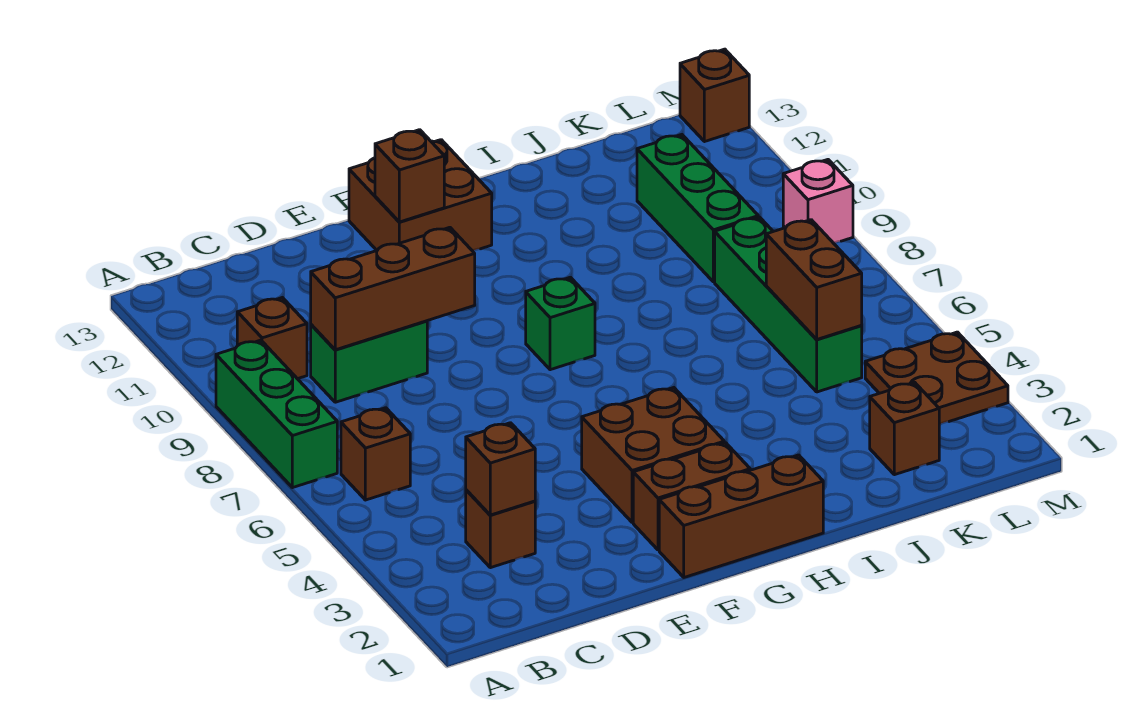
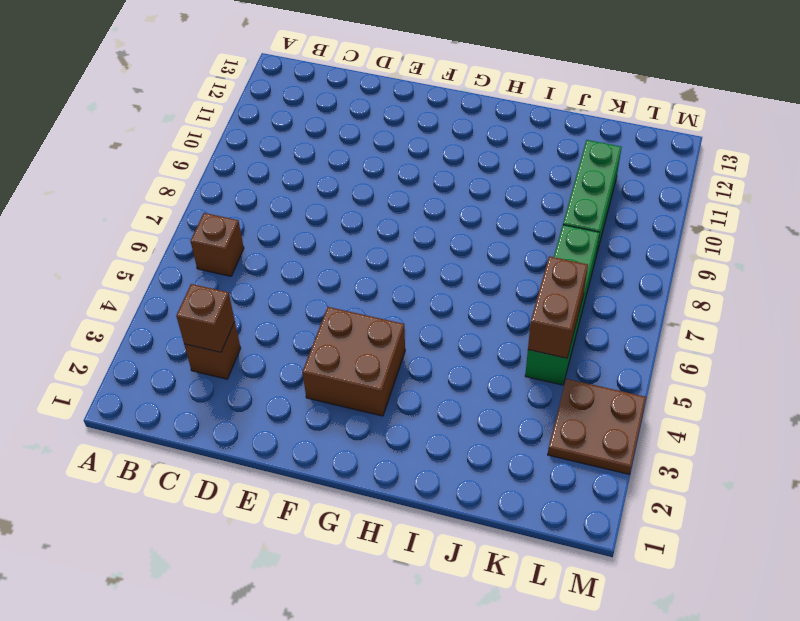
none -> green 1x3 brick [216,340,337,488]
none -> brown 1x1 brick [237,298,307,379]
none -> green 1x2 brick [311,321,427,402]

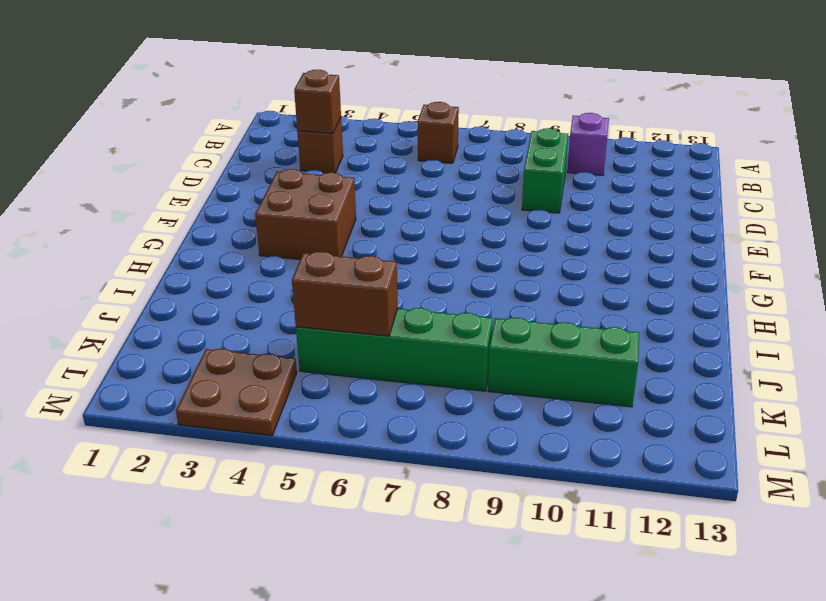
purple 1x1 brick [567,113,609,175] -> brown 1x1 brick [237,298,307,379]
none -> green 1x3 brick [216,340,337,488]
none -> brown 1x3 brick [659,455,823,577]
none -> brown 1x2 brick [633,443,750,550]

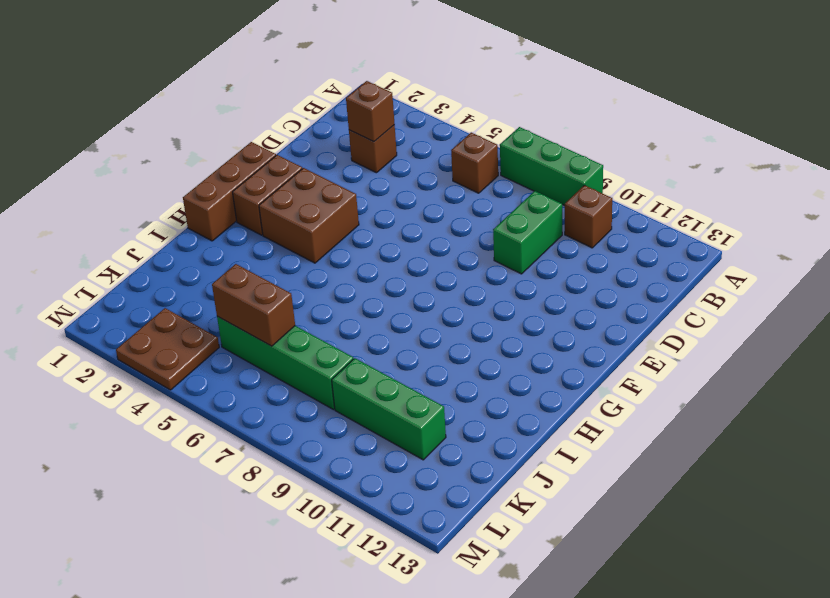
none -> brown 2x2 brick [349,140,492,251]
none -> green 1x1 brick [526,277,595,370]
none -> brown 1x1 brick [870,382,939,475]

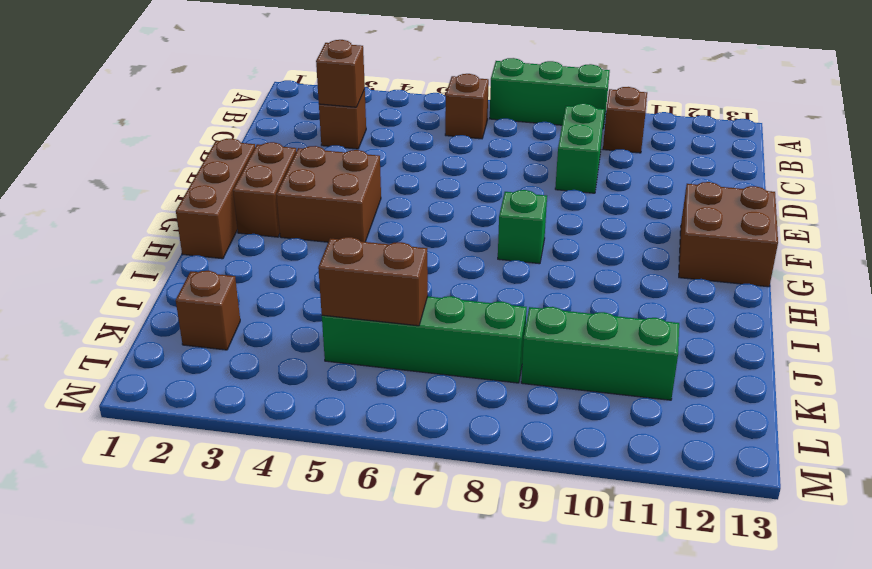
none -> brown 2x2 plate [865,332,1008,425]
none -> pink 1x1 brick [783,160,853,243]
none -> brown 1x1 brick [680,49,749,142]

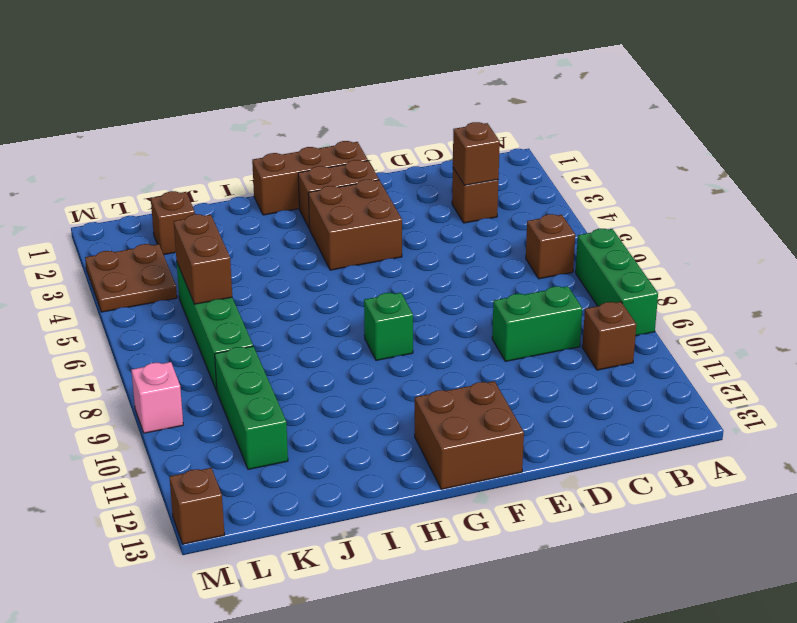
none -> brown 1x3 brick [311,227,475,350]
none -> brown 1x1 brick [375,130,444,222]

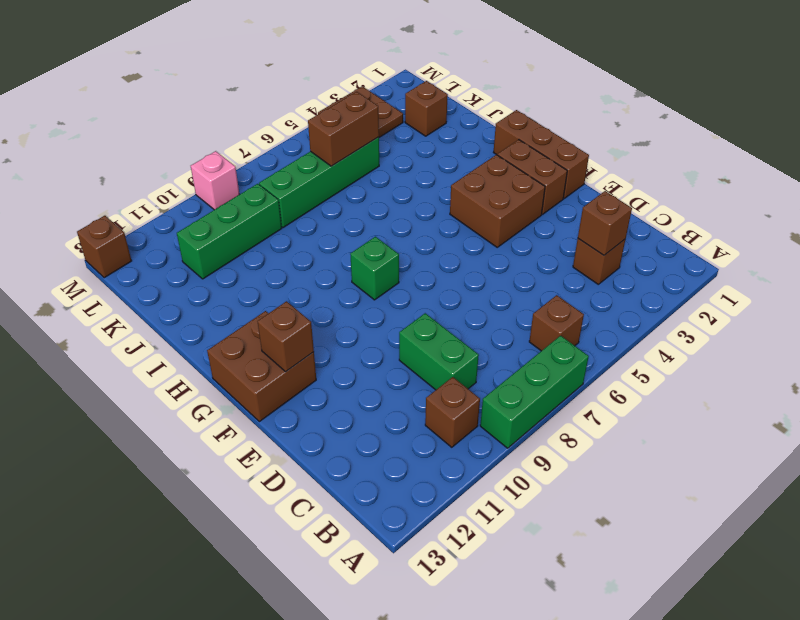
none -> brown 1x3 brick [311,227,475,350]

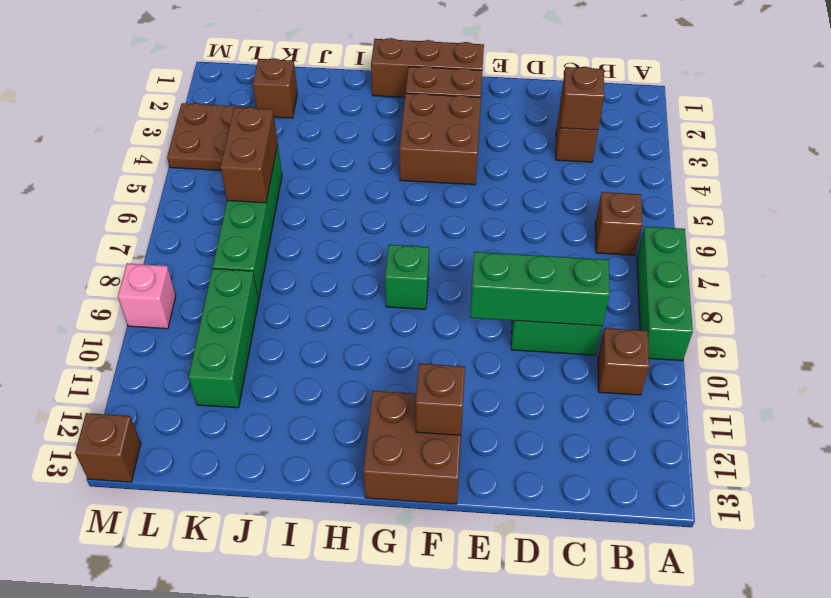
green 1x3 brick [470,252,610,326] -> brown 1x3 brick [311,227,475,350]

